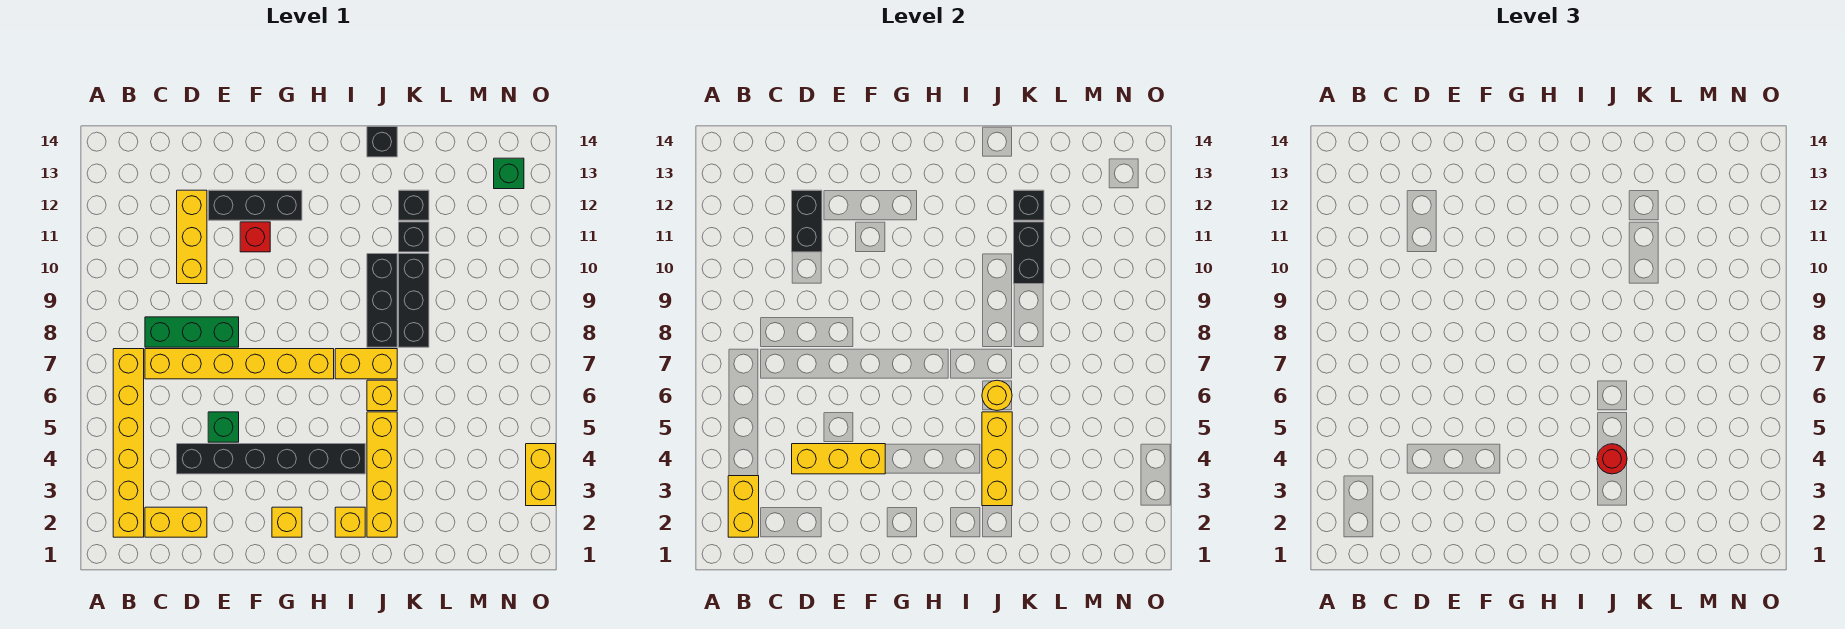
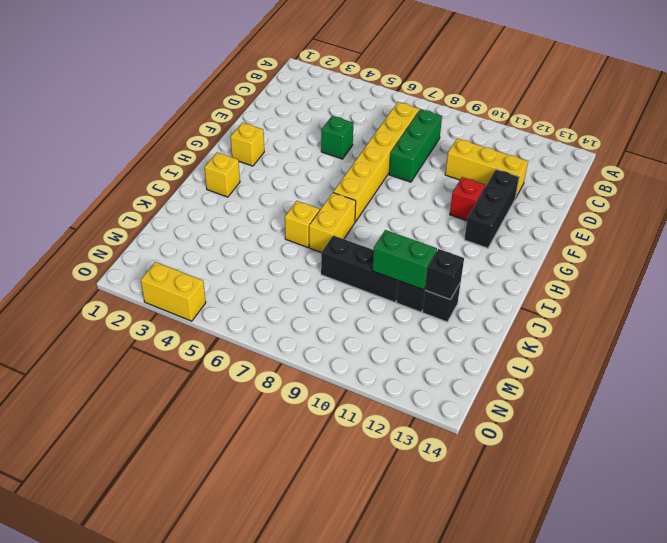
green 1x2 brick [372,230,437,290] -> black 1x2 brick [1014,222,1044,284]
none -> yellow 1x6 brick [113,349,144,537]
none -> yellow 1x2 brick [145,507,207,537]
none -> black 1x6 brick [177,444,365,474]

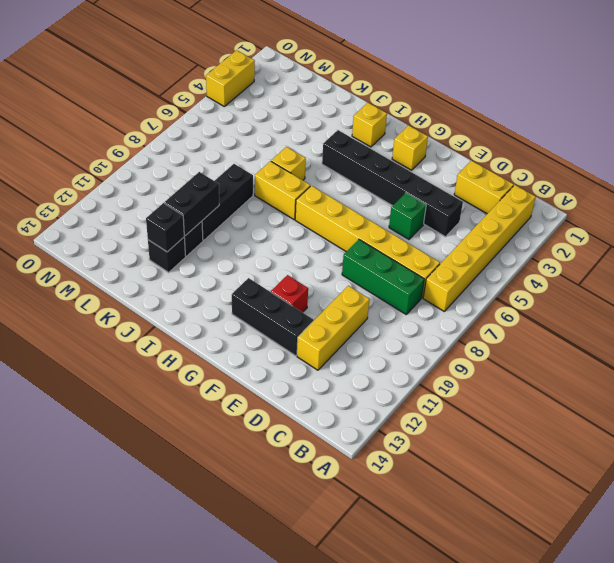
none -> yellow 1x4 brick [367,412,397,537]
none -> black 1x3 brick [367,254,397,347]
none -> black 1x1 brick [367,127,397,157]

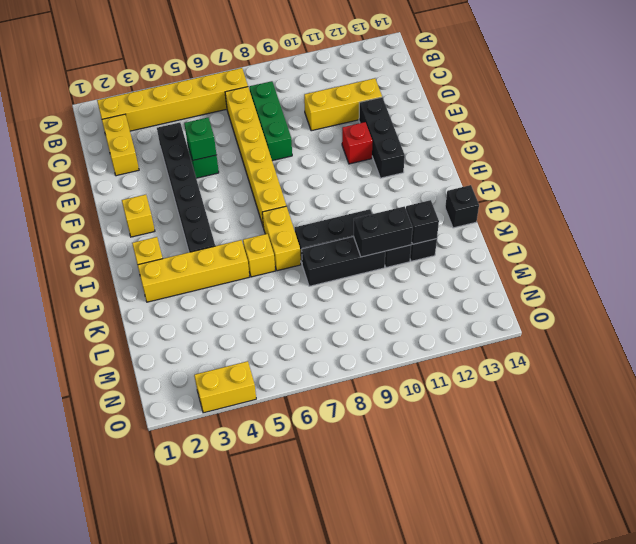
green 1x1 brick [184,118,216,160] -> green 1x1 brick moved to [494,158,524,189]
none -> yellow 1x2 brick [728,476,759,537]
none -> yellow 1x3 brick [792,444,885,474]
none -> black 1x2 brick [792,190,822,252]

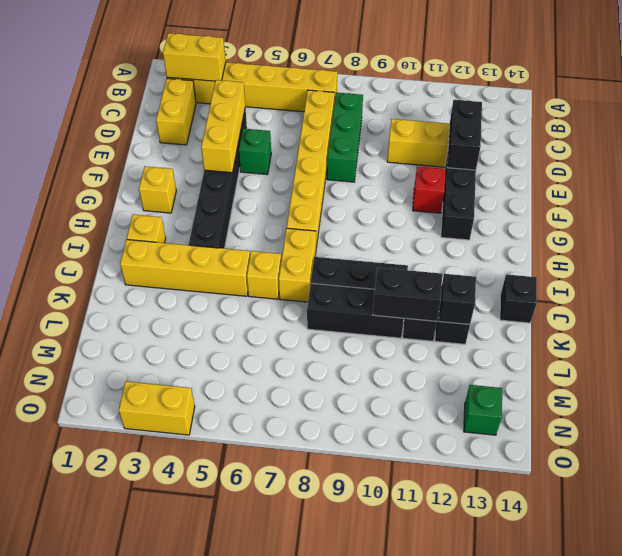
black 1x2 brick [447,100,482,170] -> black 1x2 brick turned to [792,190,822,252]
none -> yellow 1x3 brick [982,412,1012,506]
none -> yellow 1x1 round brick [982,380,1012,411]
none -> red 1x1 round brick [1597,444,1627,474]

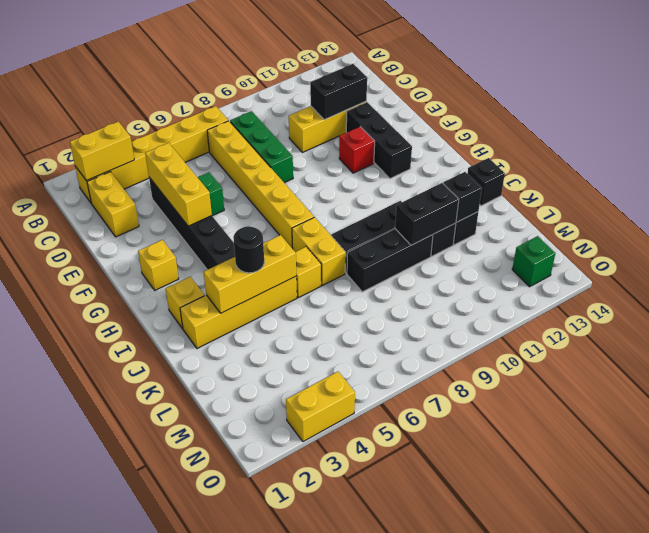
black 1x1 round brick [233,226,264,273] -> red 1x1 round brick [1597,444,1627,474]
none -> yellow 1x1 round brick [982,380,1012,411]

